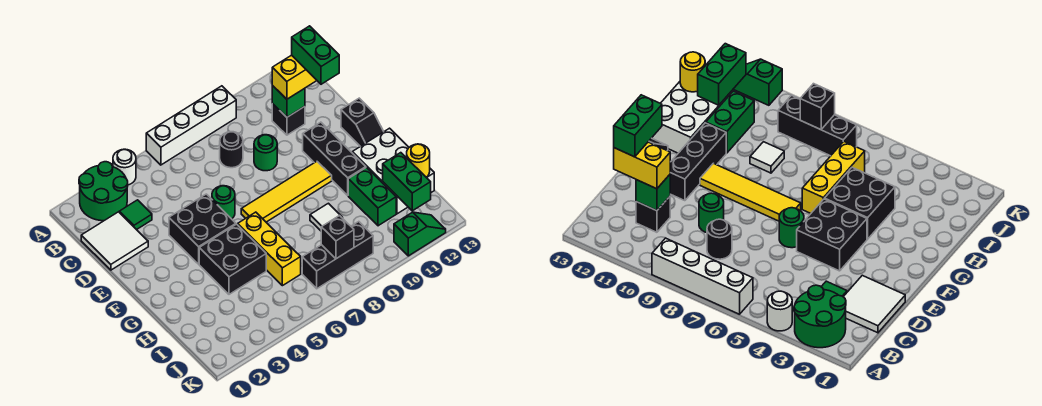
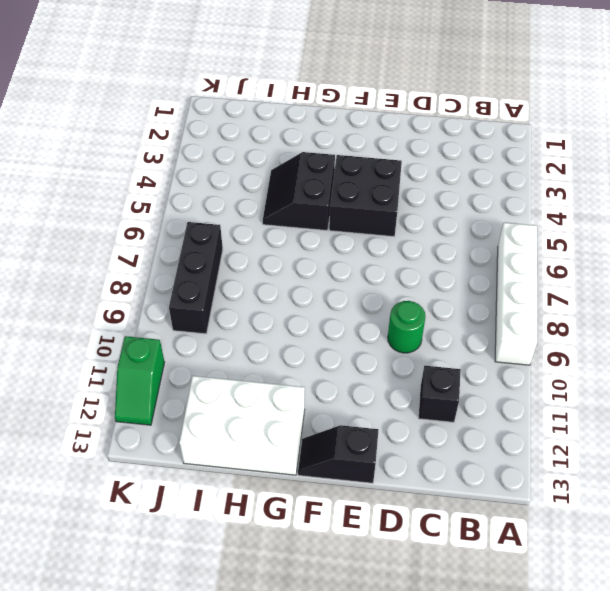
black 2x2 slope [263,152,335,230] -> black 2x2 brick [199,224,266,294]
none -> green 2x2 round brick [79,162,128,221]
none -> white 1x1 round brick [113,149,136,185]
none -> white 2x2 tile [81,212,148,270]

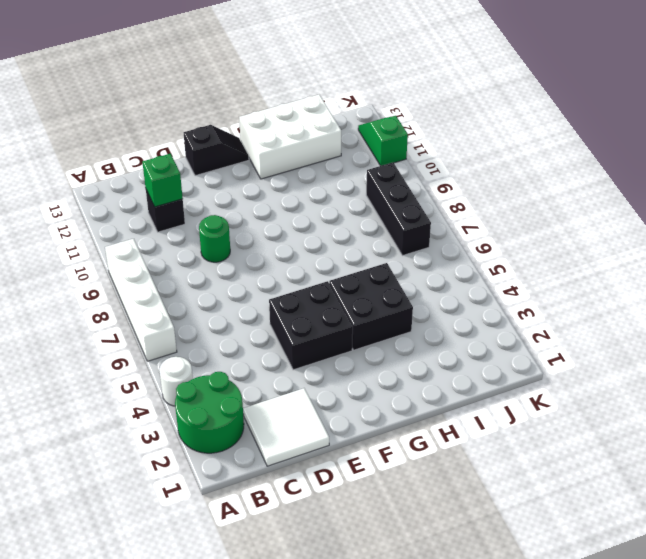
none -> green 1x1 tile [119,200,152,230]
none -> black 1x1 round brick [220,132,243,168]
none -> green 1x1 round brick [212,186,235,219]

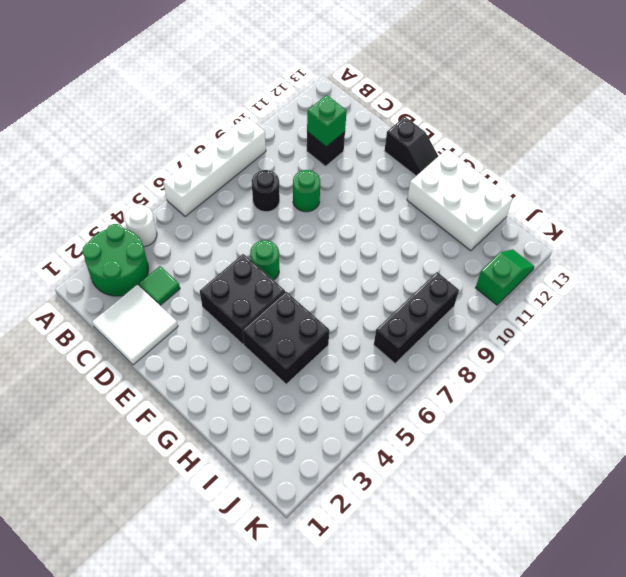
none -> black 1x3 brick [303,122,366,195]
none -> yellow 1x4 tile [241,161,332,222]
none -> yellow 1x3 brick [238,212,301,286]

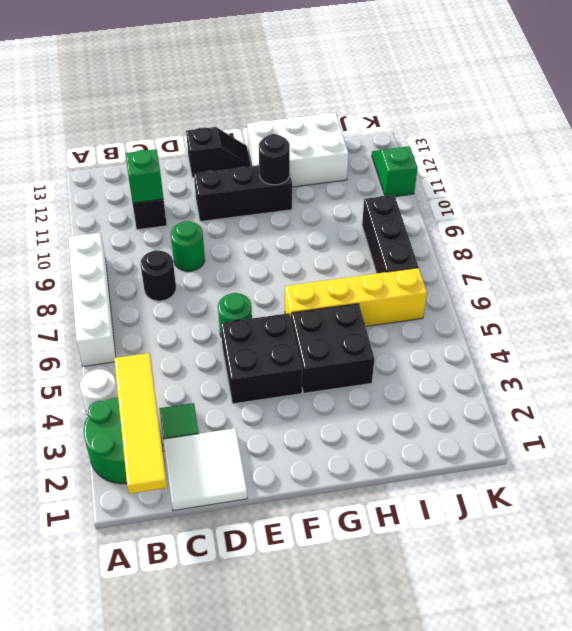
yellow 1x4 tile [114,353,167,494] -> yellow 1x4 tile moved to [241,161,332,222]
yellow 1x4 brick [285,268,427,326] -> yellow 1x3 brick [238,212,301,286]
black 1x1 round brick [259,134,290,185] -> none
none -> white 1x1 tile [310,203,343,231]
none -> green 1x2 brick [348,168,396,226]
none -> green 1x2 brick [383,153,431,211]

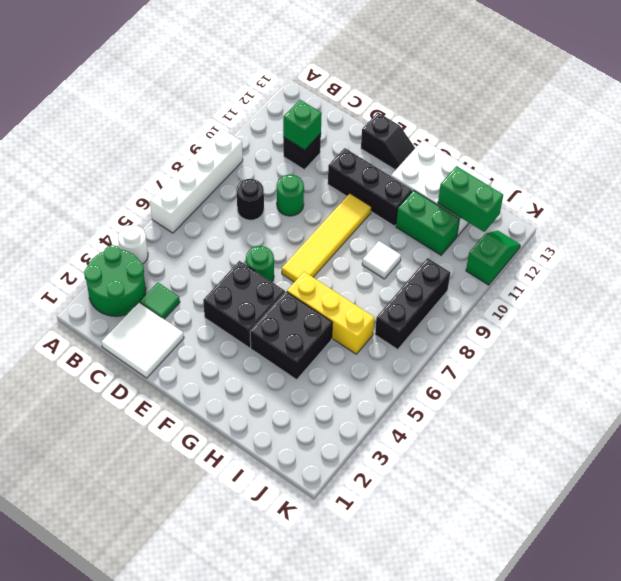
none -> yellow 1x1 round brick [407,144,430,177]
none -> black 1x1 brick [321,216,354,259]
none -> yellow 1x2 brick [272,55,317,99]

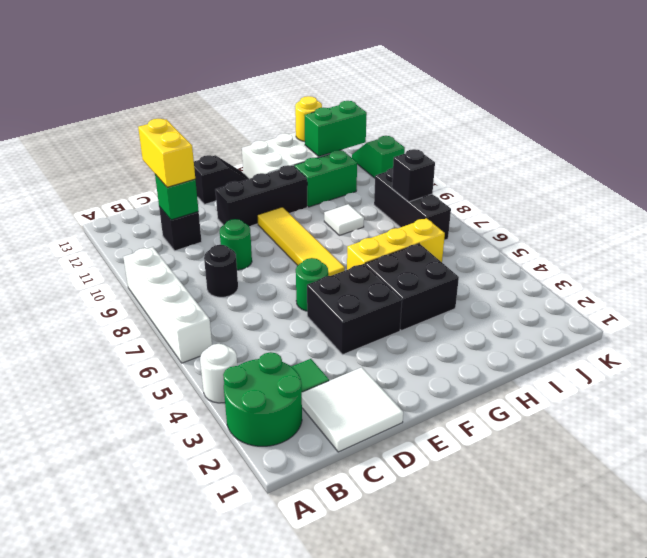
none -> green 1x2 brick [292,26,339,84]

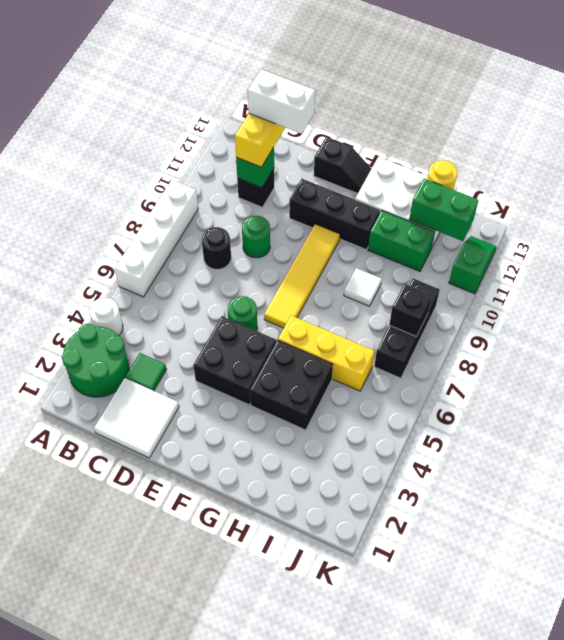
white 1x2 brick [248,69,315,134] -> green 1x2 brick [292,26,339,84]

